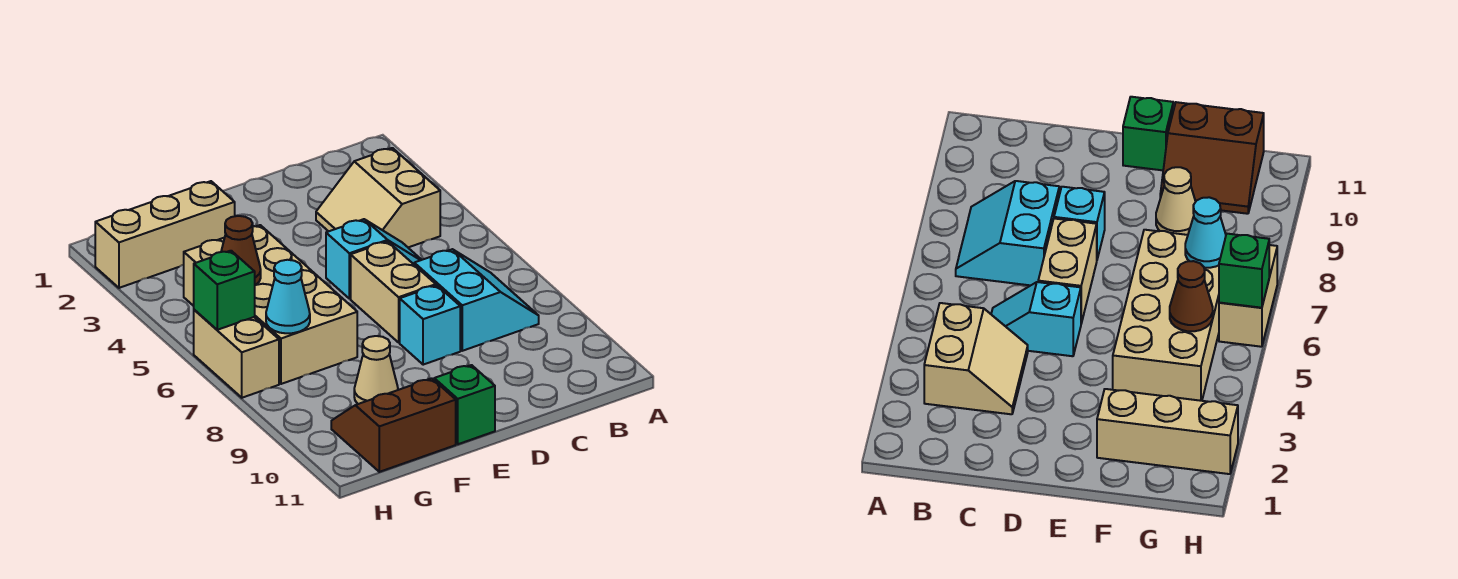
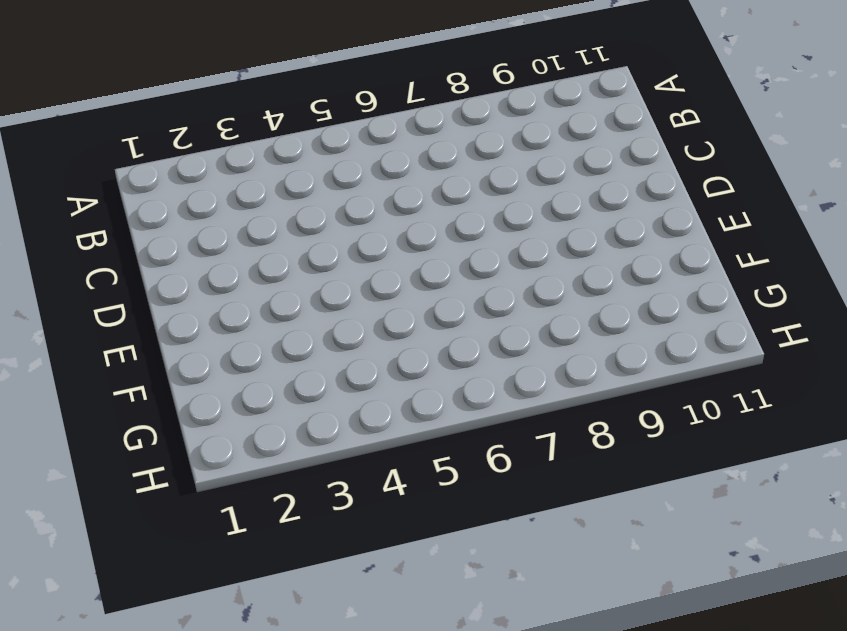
none -> tan 2x2 slope [316,148,440,247]
none -> cyan 2x2 slope [414,249,539,351]
none -> cyan 1x2 slope [326,219,421,299]

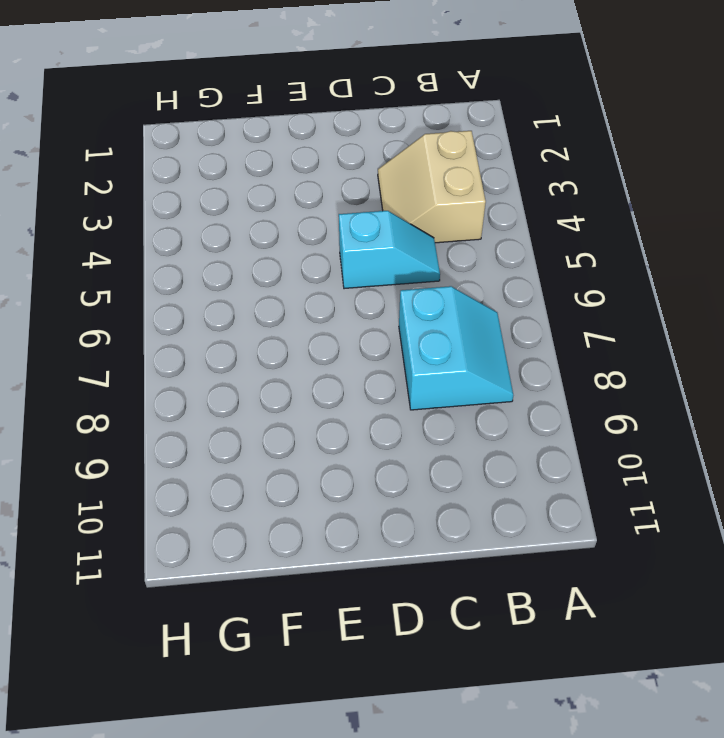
none -> tan 1x2 brick [351,241,436,342]
none -> cyan 1x1 brick [400,285,460,365]
none -> green 1x1 brick [434,365,495,444]

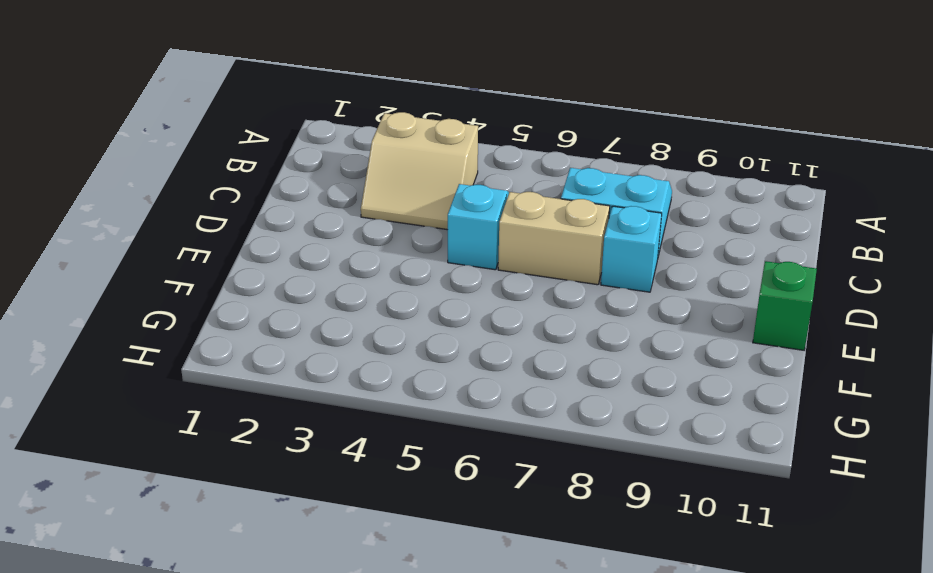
none -> tan 1x3 brick [95,181,235,288]
none -> tan 2x4 brick [184,225,357,384]
none -> tan 1x1 cone [354,336,398,404]

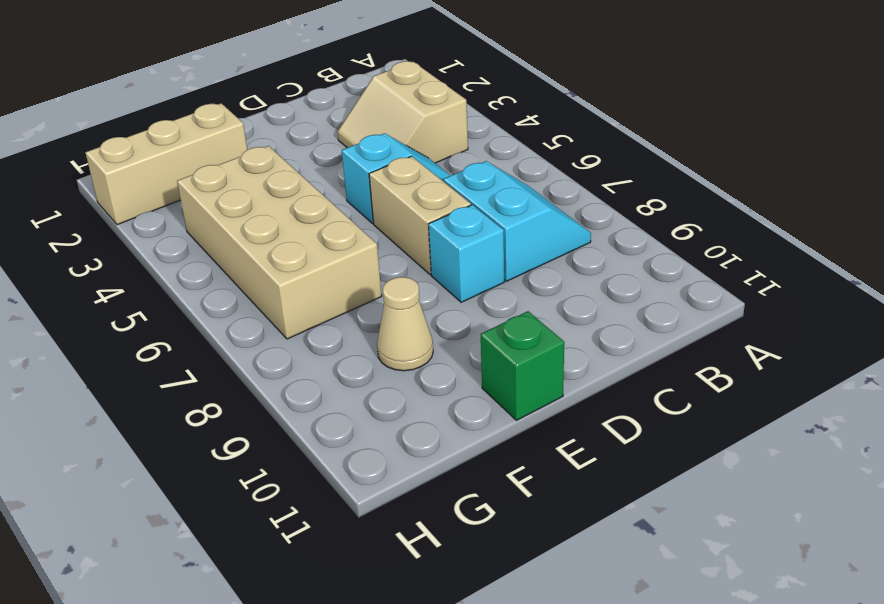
none -> brown 2x2 slope [331,378,456,472]
none -> tan 1x2 brick [194,310,279,398]
none -> brown 1x1 cone [221,216,261,285]

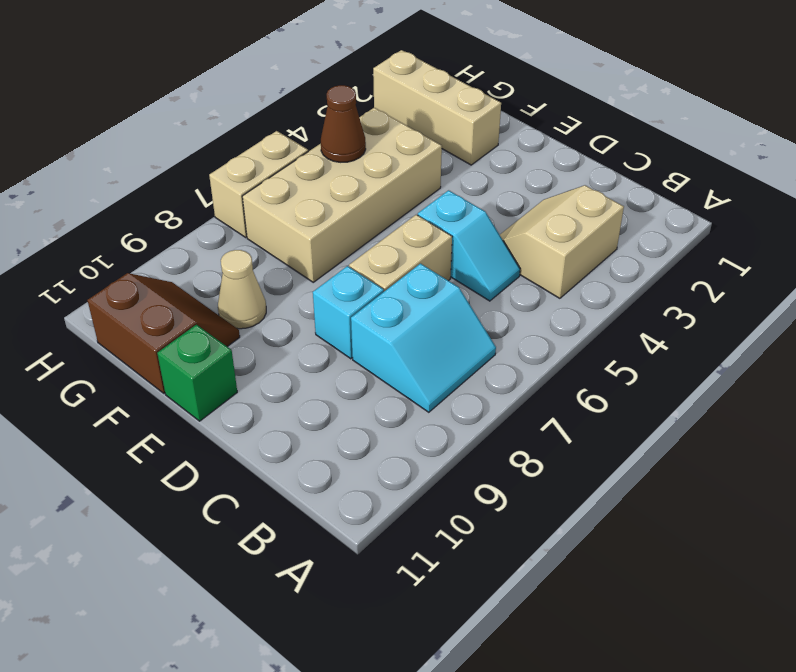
none -> cyan 1x1 cone [266,260,310,333]
none -> green 1x1 brick [194,251,255,330]

